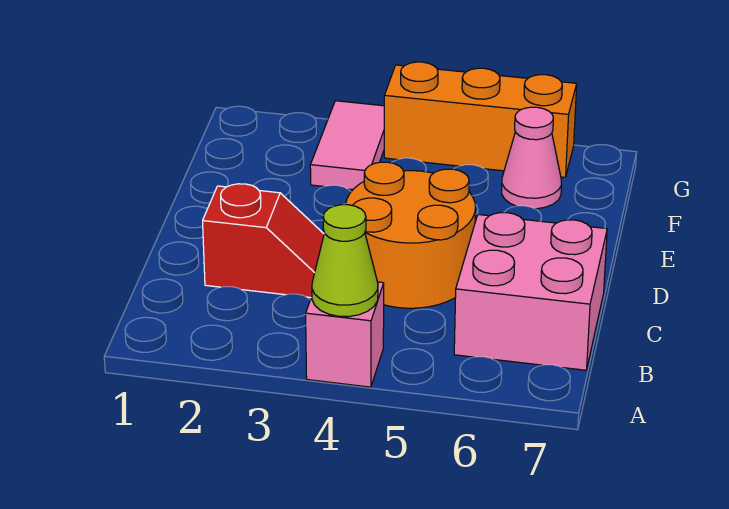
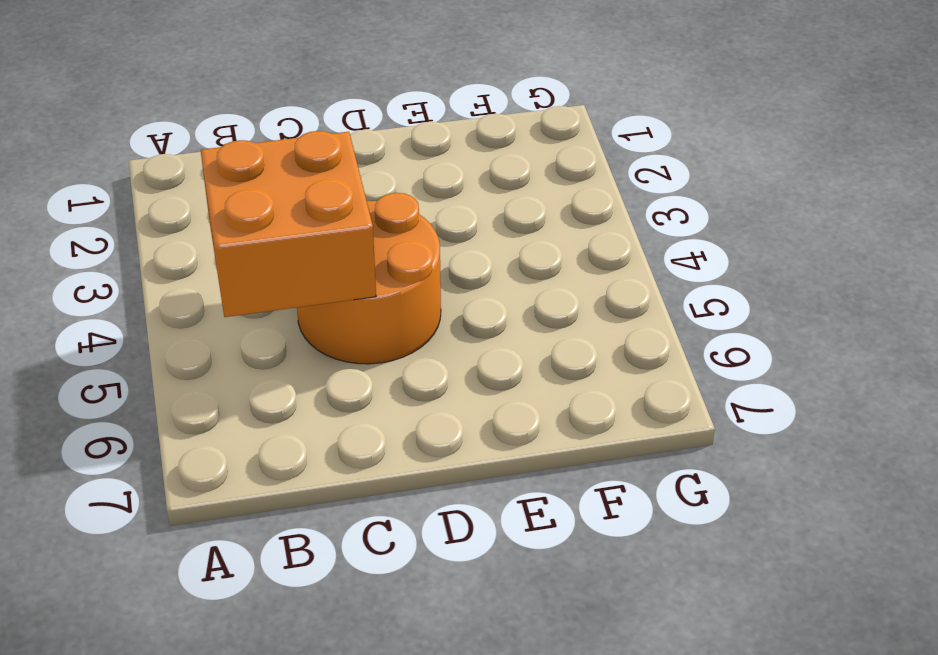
orange 2x2 brick [201,131,376,317] -> none
none -> pink 1x1 brick [306,282,384,387]
none -> pink 2x2 brick [454,213,607,370]

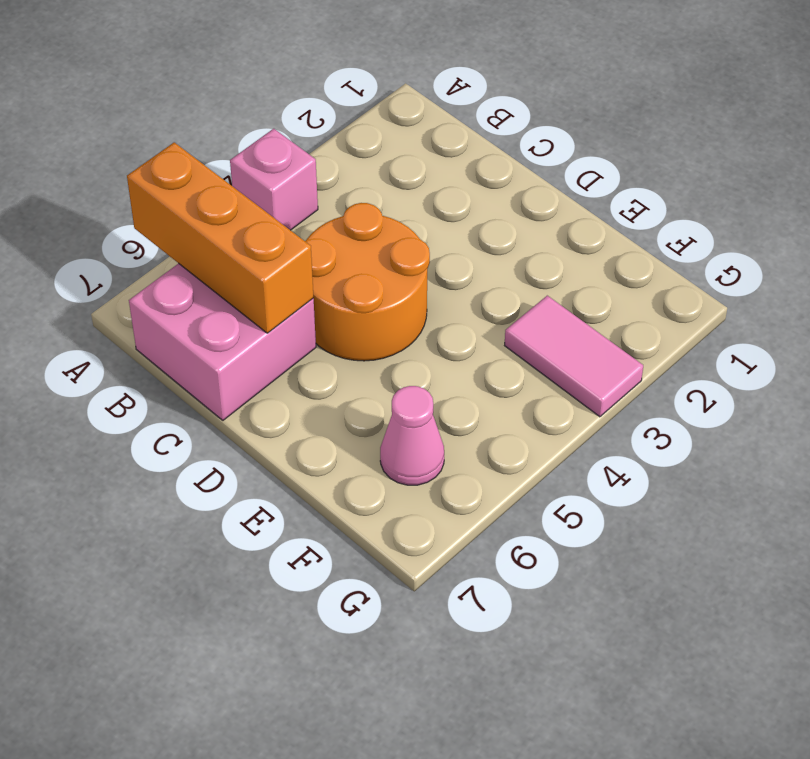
orange 1x3 brick [127,142,314,333] -> orange 1x3 brick turned to [384,62,577,177]
none -> red 1x2 slope [203,184,324,298]
none -> lime 1x1 cone [312,205,378,317]

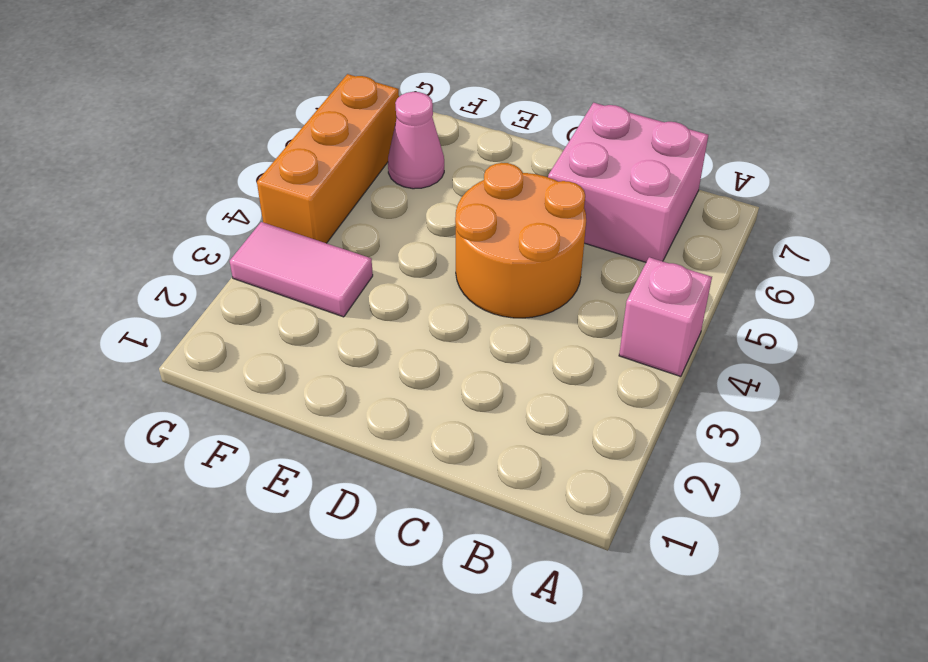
none -> red 1x2 slope [203,184,324,298]
none -> lime 1x1 cone [312,205,378,317]

